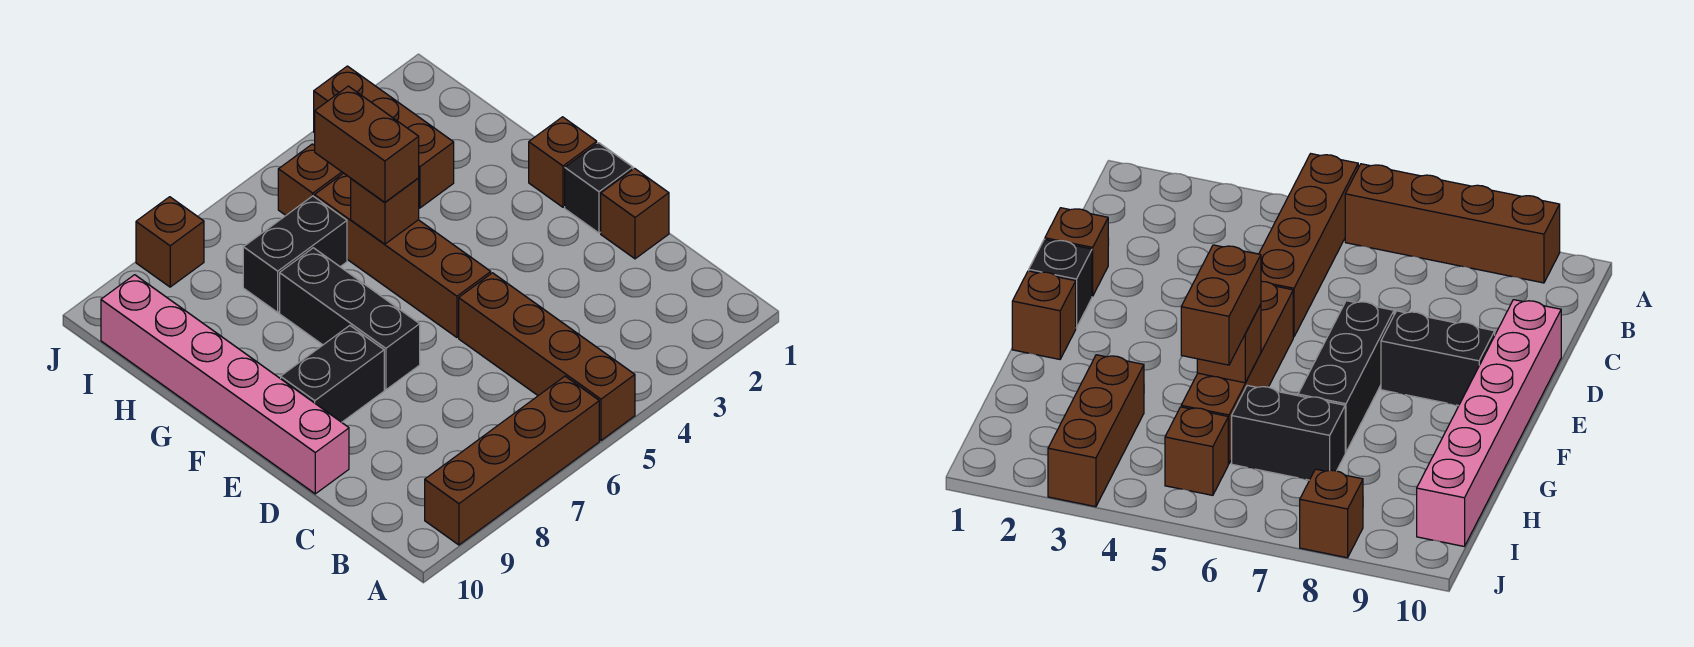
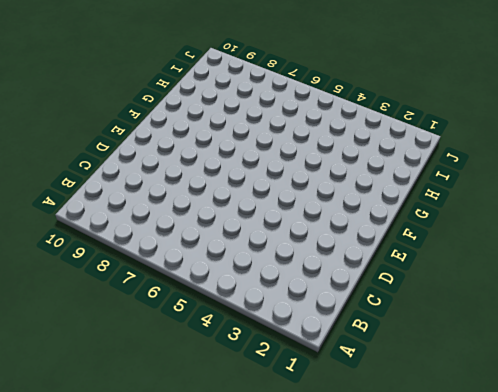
none -> brown 1x4 brick [459,273,635,440]
none -> brown 1x4 brick [425,376,599,545]
none -> brown 1x1 brick [601,168,669,259]

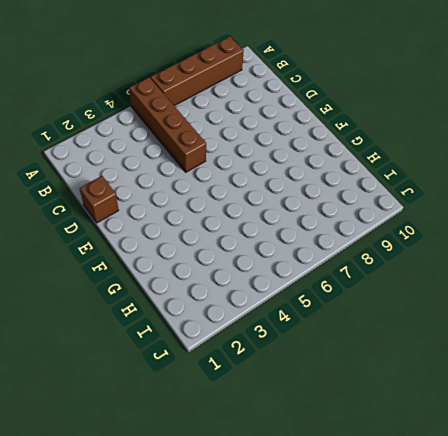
none -> pink 1x6 brick [101,275,349,494]
none -> black 1x1 brick [565,143,633,233]
none -> brown 1x4 brick [315,173,491,337]

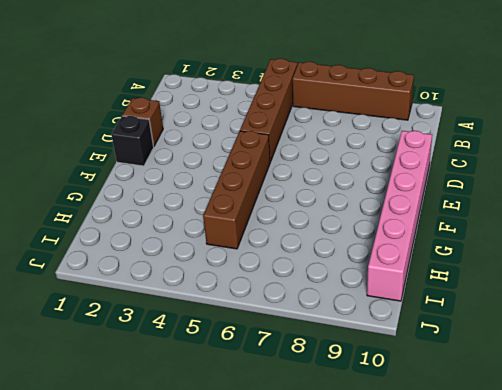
none -> black 1x3 brick [280,248,420,390]
none -> black 1x2 brick [281,326,384,422]
none -> brown 1x1 brick [529,117,597,207]

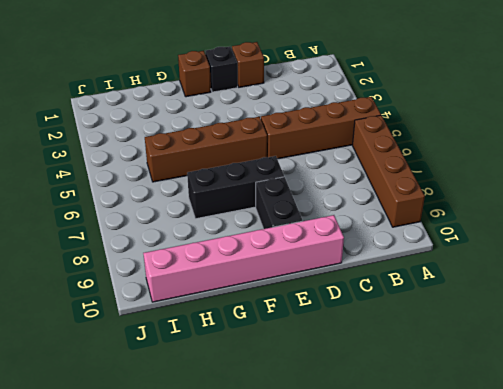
none -> brown 1x3 brick [314,66,454,208]
none -> black 1x2 brick [243,196,347,312]
none -> brown 1x1 brick [278,144,343,215]

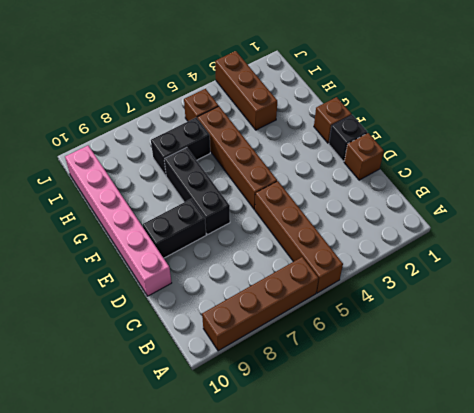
none -> brown 1x1 brick [136,197,204,287]
none -> brown 1x1 brick [351,178,419,244]
none -> brown 1x2 brick [315,86,419,202]

